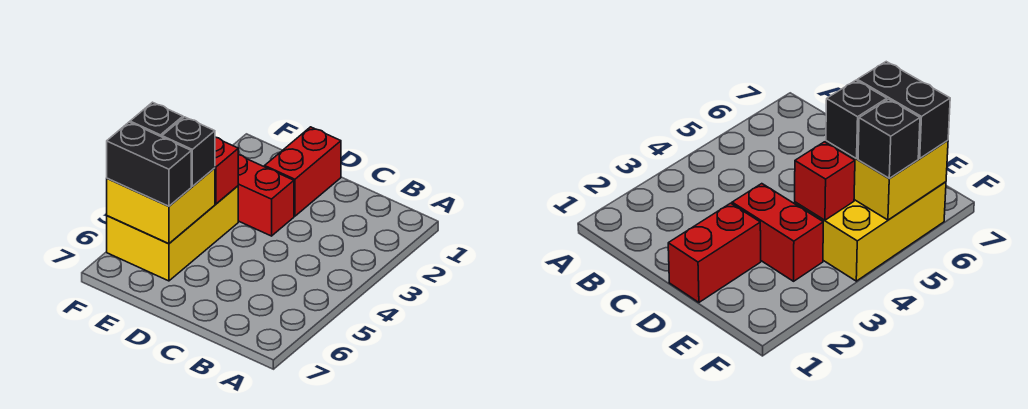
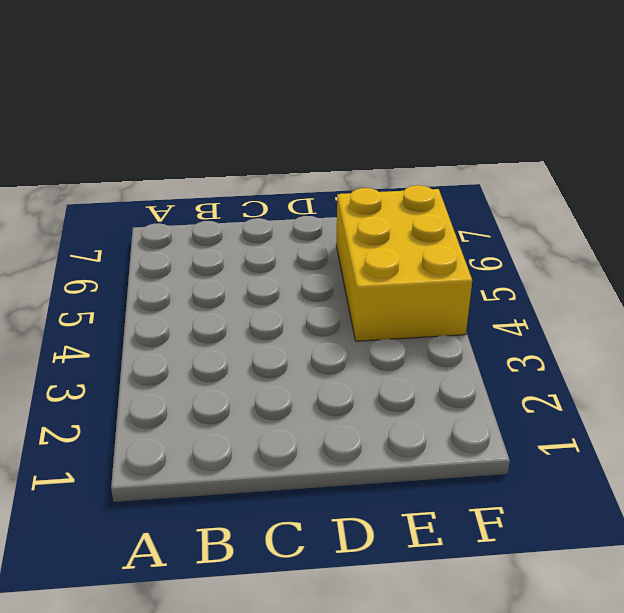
none -> red 1x2 brick [265,127,341,216]
none -> red 1x2 brick [238,155,294,236]

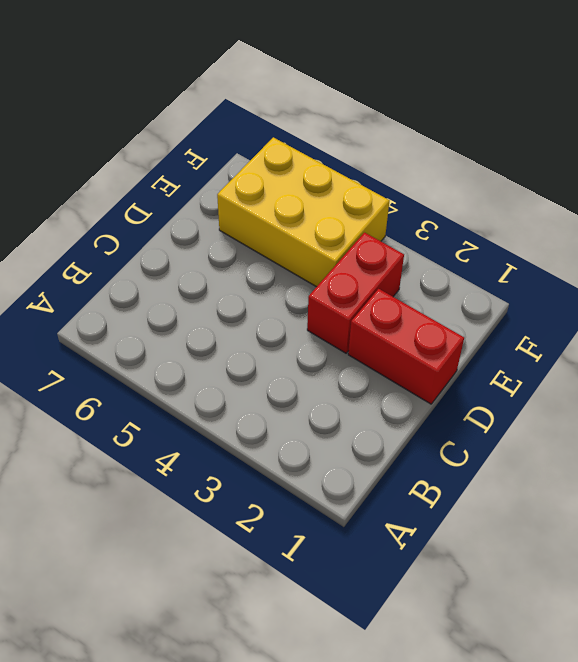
none -> red 1x1 brick [215,137,238,204]
none -> yellow 2x2 brick [107,168,215,244]

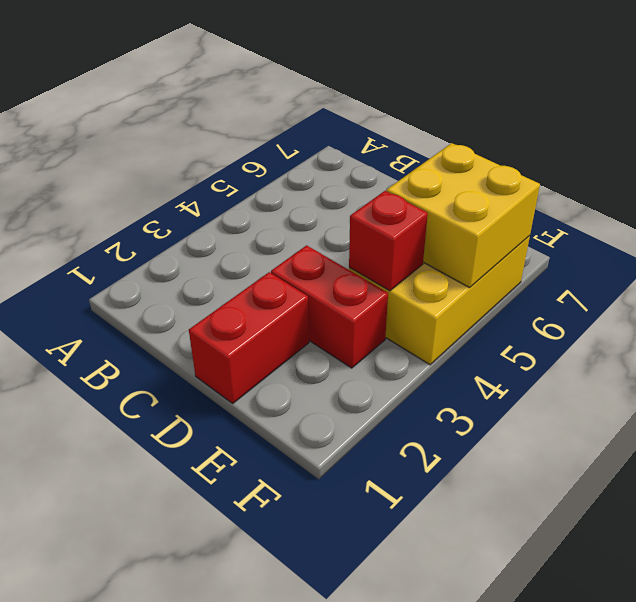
none -> black 1x1 brick [162,117,215,186]
none -> black 1x2 brick [107,122,191,206]

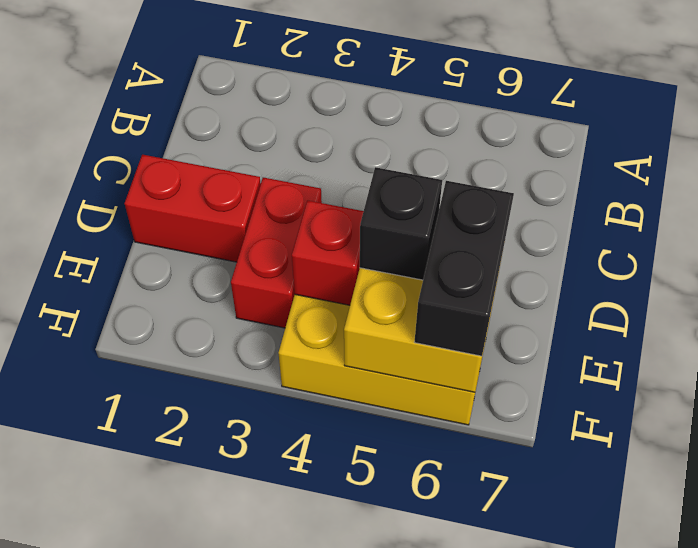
none -> black 1x1 brick [130,102,183,137]

